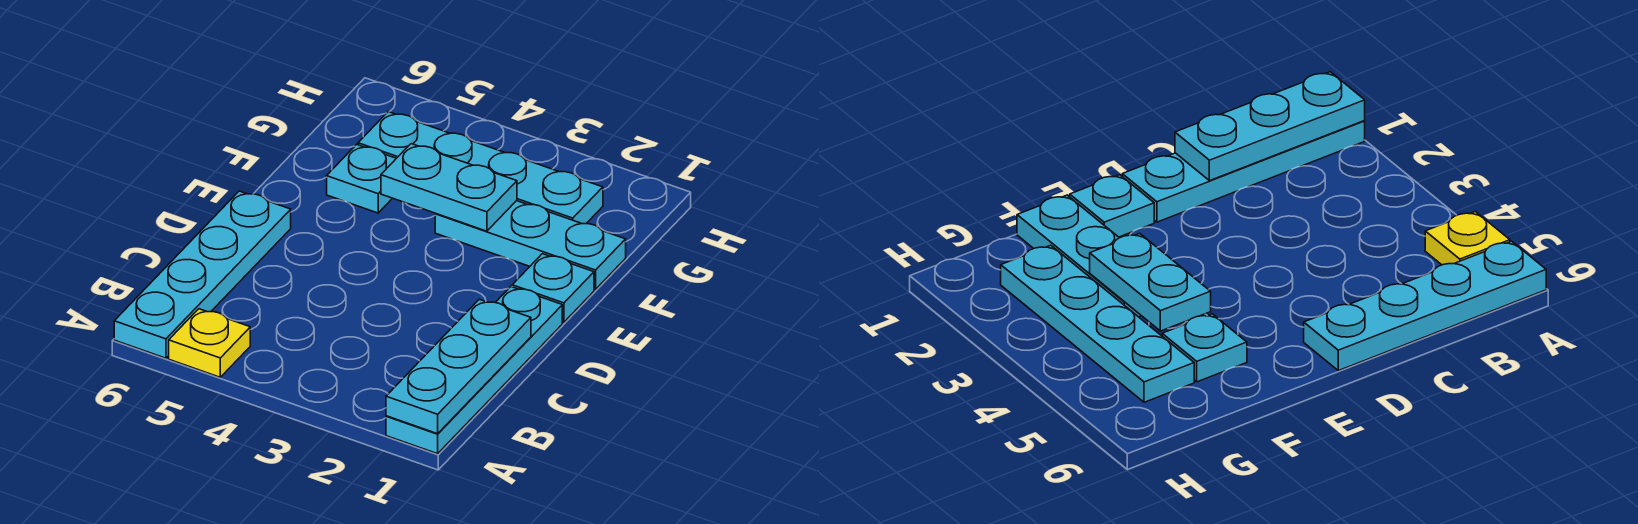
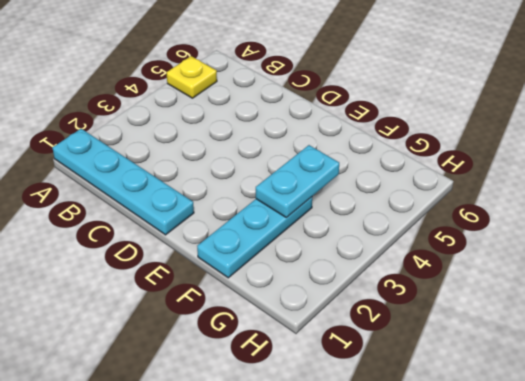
none -> cyan 1x4 plate [114,191,291,358]
none -> cyan 1x1 plate [512,254,594,322]

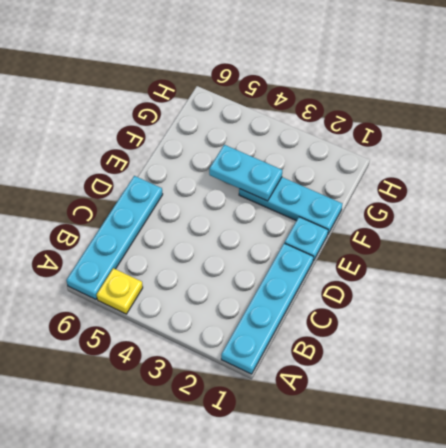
none -> cyan 1x1 plate [327,144,396,213]
none -> cyan 1x4 plate [358,112,603,224]

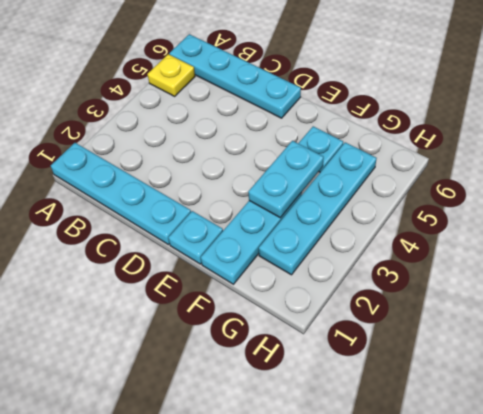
none -> cyan 1x3 plate [386,299,531,434]

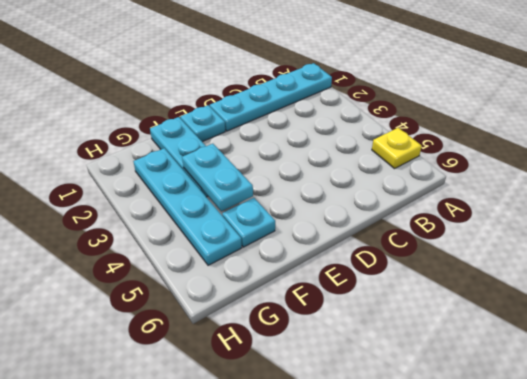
none -> cyan 1x4 plate [114,191,291,358]
none -> cyan 1x3 plate [386,299,531,434]

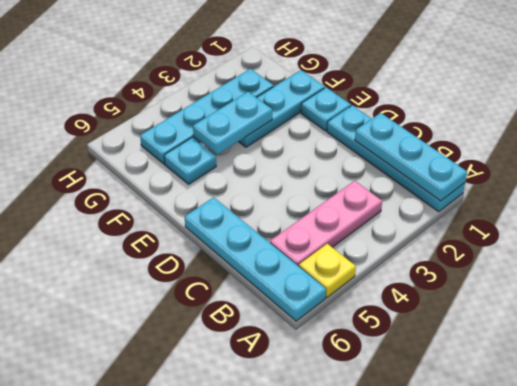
pink 1x3 plate [270,181,382,266] -> none

